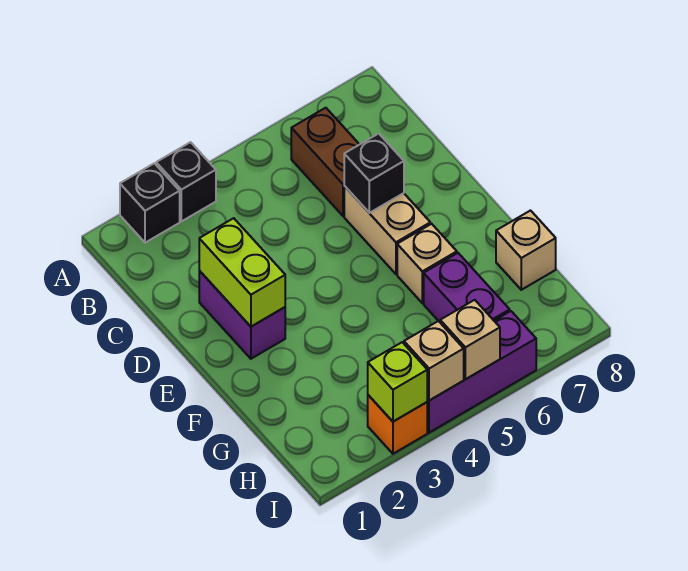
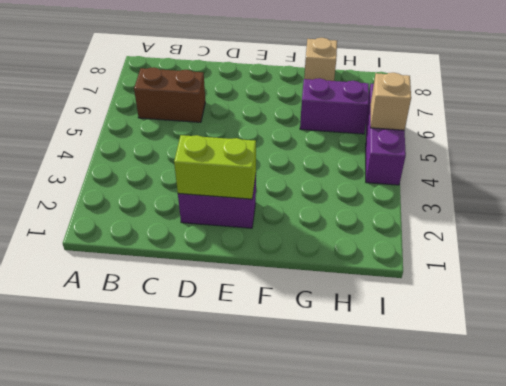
none -> black 1x1 brick [120,163,180,243]
none -> black 1x1 brick [156,142,216,221]
none -> tan 1x2 brick [344,186,430,274]

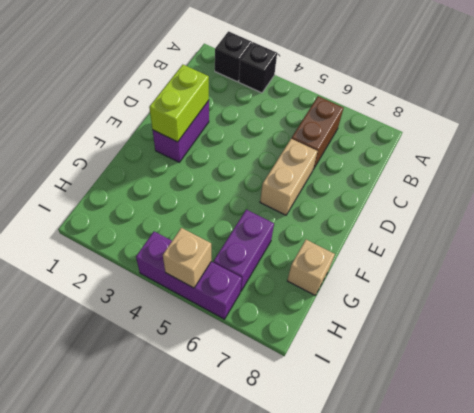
none -> tan 1x1 brick [397,224,457,303]
none -> orange 1x1 brick [368,395,427,454]
none -> black 1x1 brick [344,134,404,213]

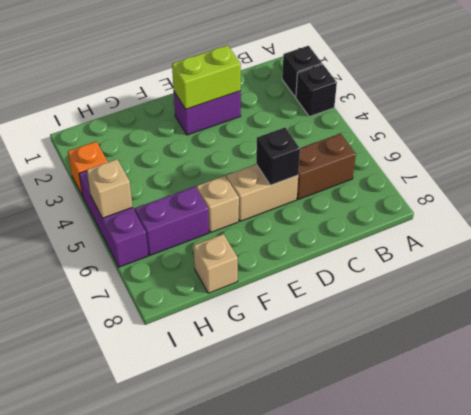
none -> lime 1x1 brick [368,342,427,422]
none -> tan 1x1 brick [404,321,464,401]

